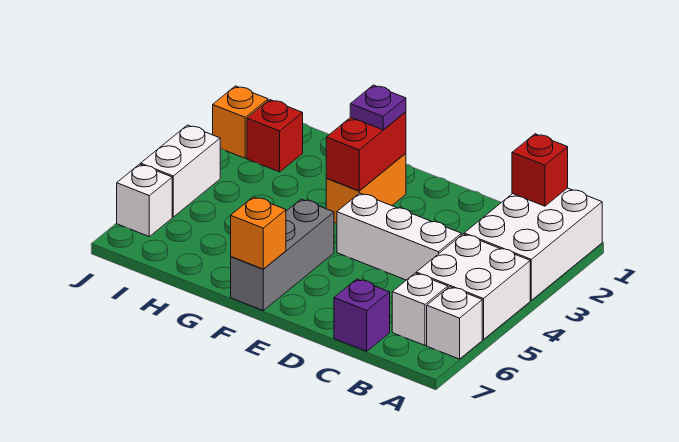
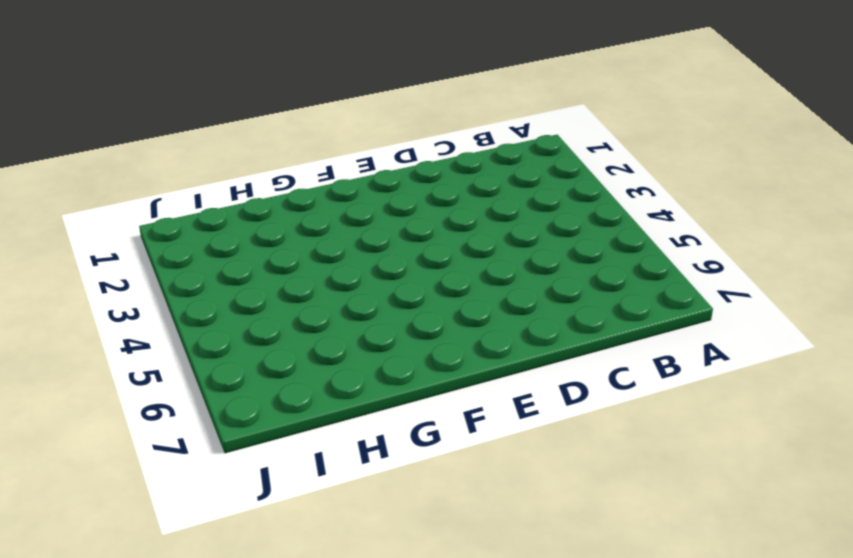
none -> white 2x3 brick [464,188,602,300]
none -> white 2x2 brick [416,234,530,340]
none -> white 1x1 brick [427,287,482,359]

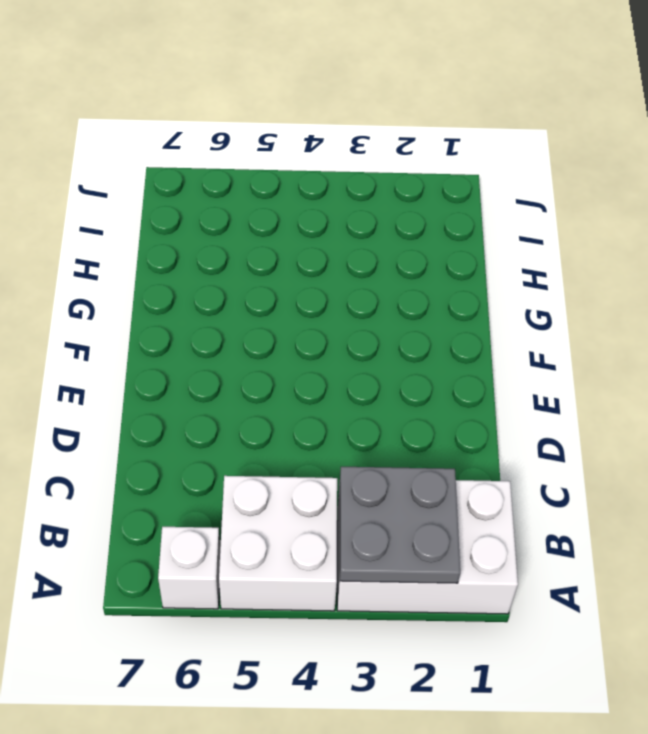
grey 2x2 plate [340,467,460,583] -> none
none -> white 1x1 brick [392,273,448,345]
none -> white 1x3 brick [337,193,461,280]
none -> purple 1x1 brick [334,279,390,351]

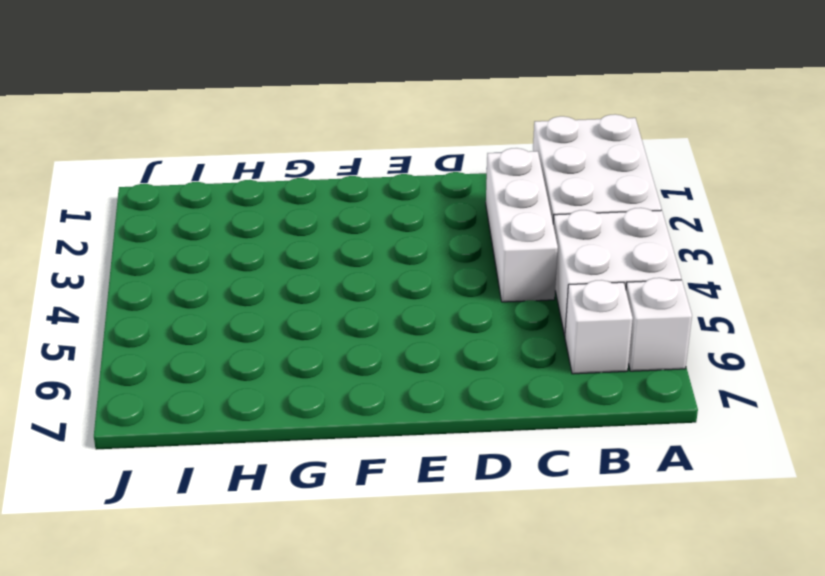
white 1x3 brick [486,148,558,302] -> white 1x3 brick turned to [337,193,461,280]
none -> purple 1x1 brick [334,279,390,351]
none -> orange 1x2 brick [326,153,406,223]
none -> grey 1x3 brick [231,199,334,310]

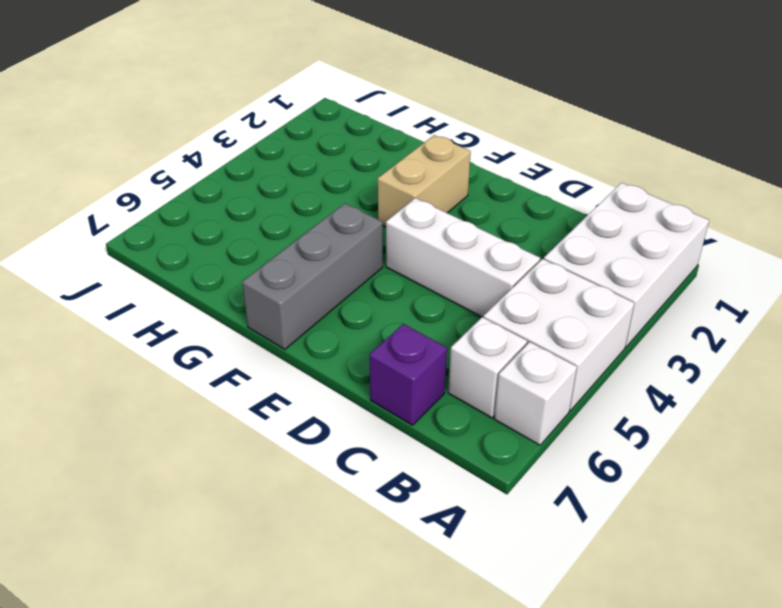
tan 1x2 brick [378,135,471,227] -> orange 1x2 brick [326,153,406,223]
none -> red 1x1 brick [247,100,303,172]
none -> orange 1x1 brick [213,86,268,158]
none -> white 1x2 brick [141,125,220,217]

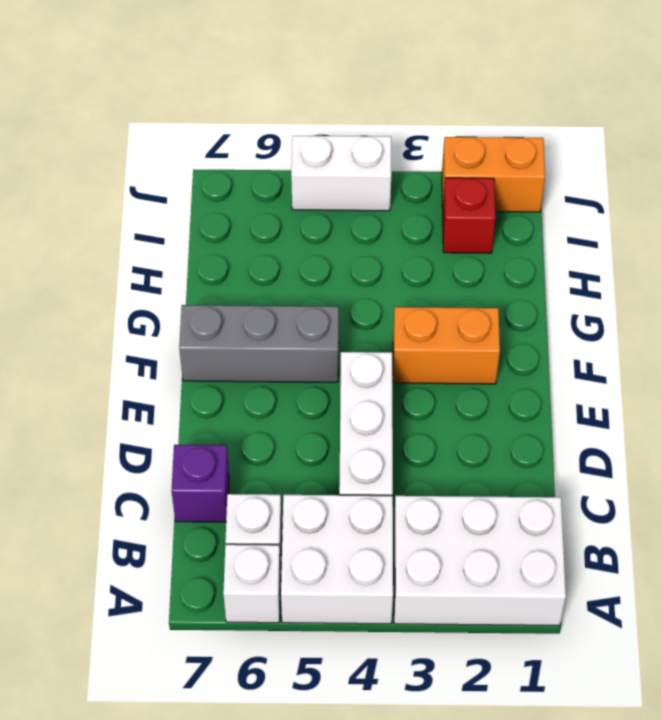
orange 1x2 brick [442,137,545,212] -> orange 1x1 brick [213,86,268,158]
none -> white 1x1 brick [117,164,172,236]
none -> red 1x1 brick [512,134,568,206]
none -> red 1x2 brick [326,112,406,191]

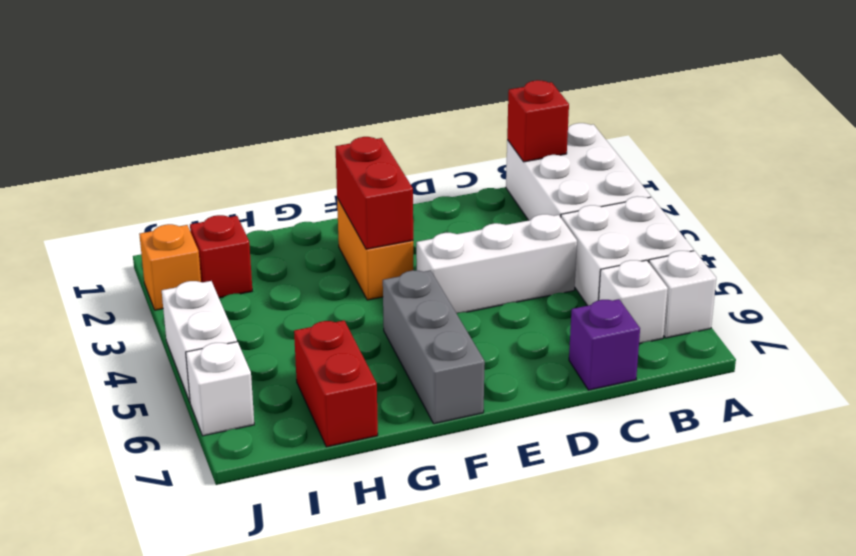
red 1x2 brick [294,321,378,447] -> none
none -> orange 1x1 brick [231,197,286,269]
none -> purple 1x1 plate [350,85,406,130]

